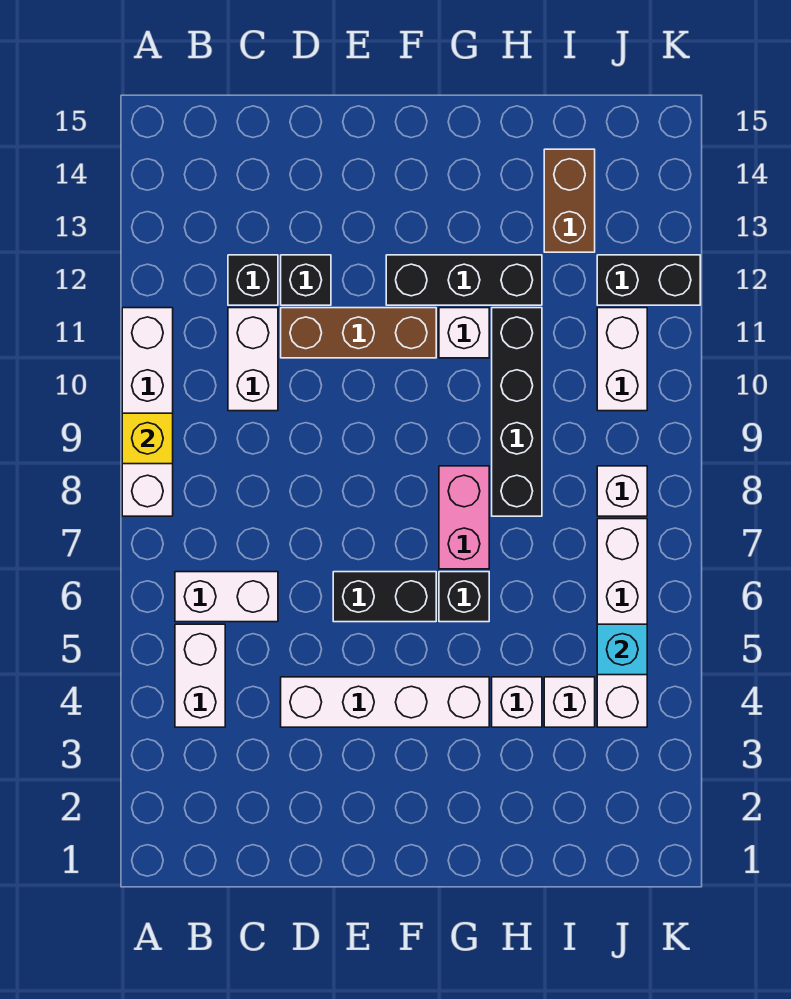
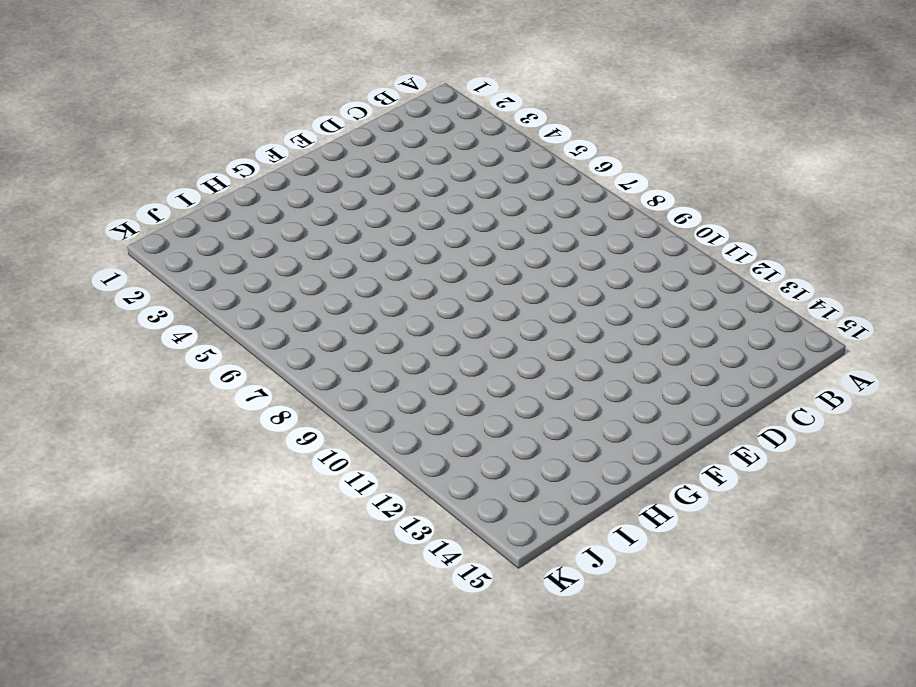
none -> white 1x4 brick [122,308,173,516]
none -> white 1x2 brick [175,624,225,727]
none -> white 1x2 brick [175,572,278,622]

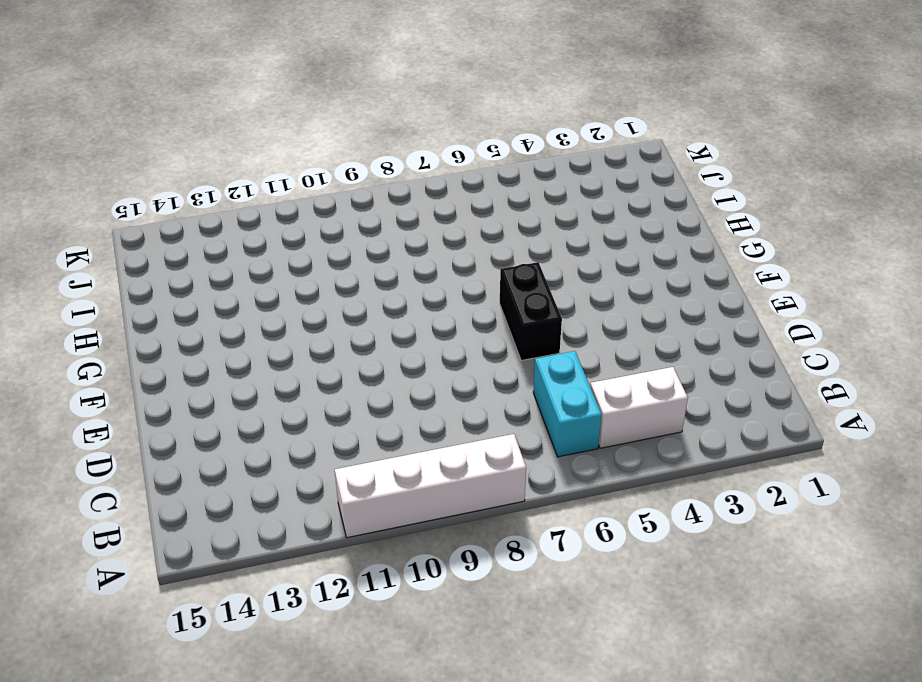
cyan 1x2 brick [533,351,602,457] -> white 1x2 brick [175,572,278,622]
none -> white 1x2 brick [228,308,278,411]
none -> black 1x1 brick [228,255,278,305]
none -> white 1x4 brick [281,677,489,727]

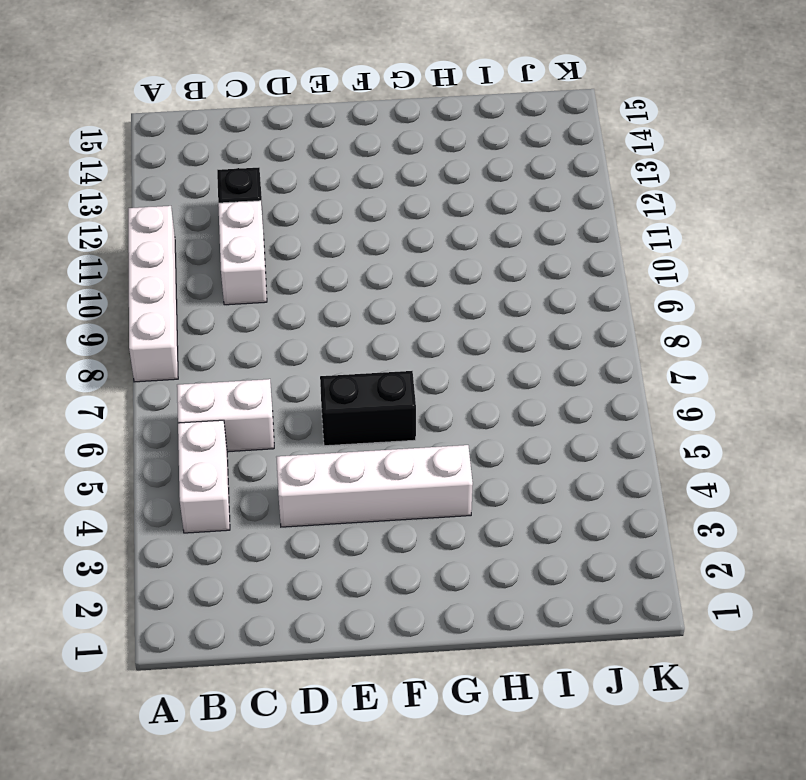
none -> brown 1x3 brick [281,308,436,358]
none -> black 1x1 brick [281,255,331,305]
none -> black 1x3 brick [386,255,542,305]

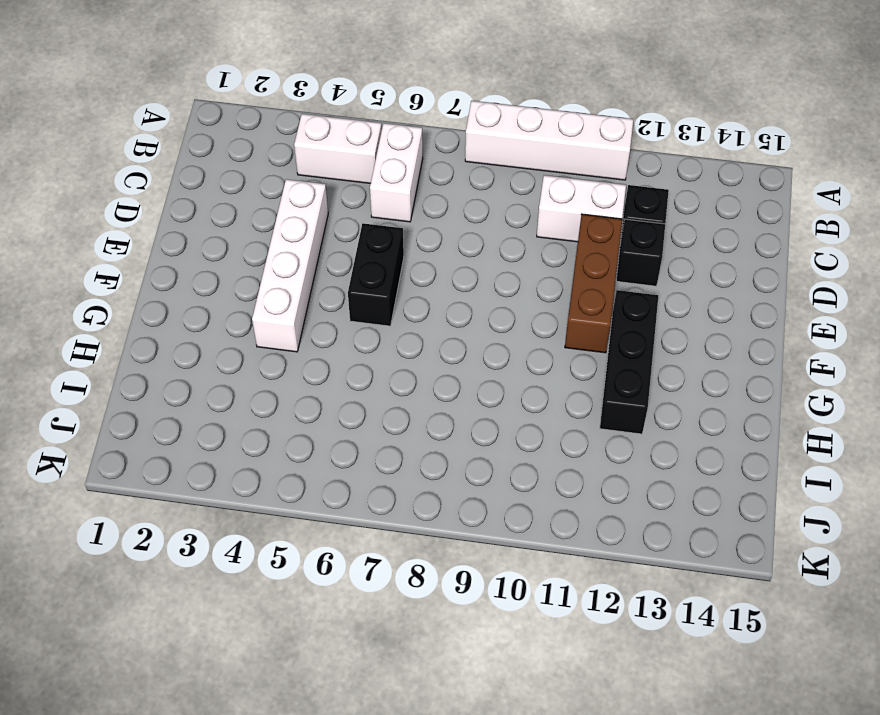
none -> black 1x1 brick [439,572,489,622]
none -> pink 1x2 brick [439,466,489,569]
none -> white 1x1 brick [439,308,489,358]

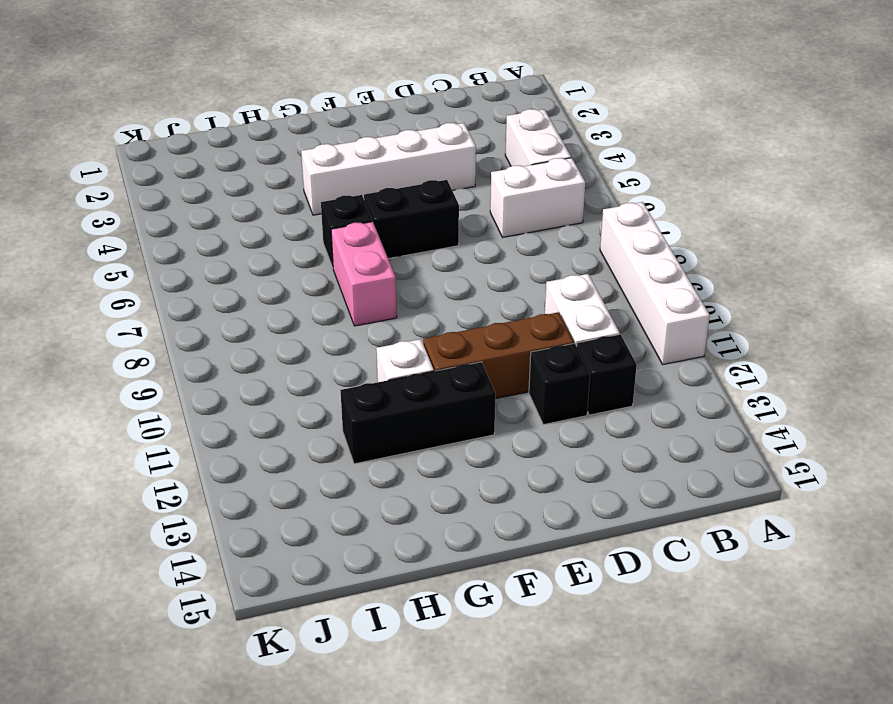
none -> white 1x1 brick [492,677,542,727]
none -> black 1x4 brick [492,308,542,516]
none -> white 1x1 brick [544,677,595,727]

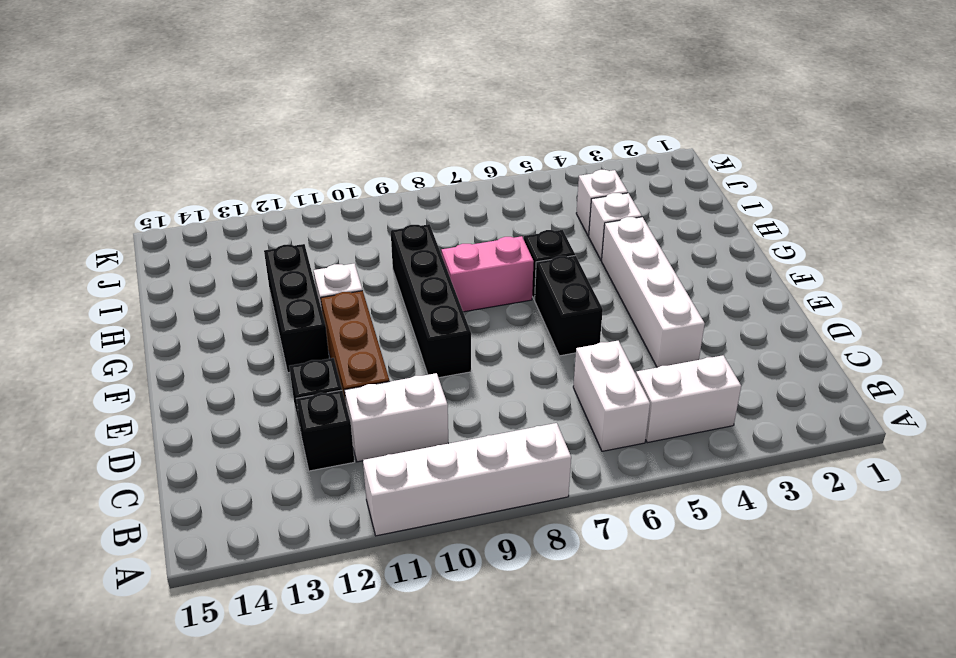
black 1x4 brick [391,224,471,378] -> black 1x4 brick turned to [492,308,542,516]
none -> brown 1x2 brick [544,149,595,252]
none -> white 1x4 brick [597,519,647,727]
none -> white 1x1 brick [597,466,647,516]

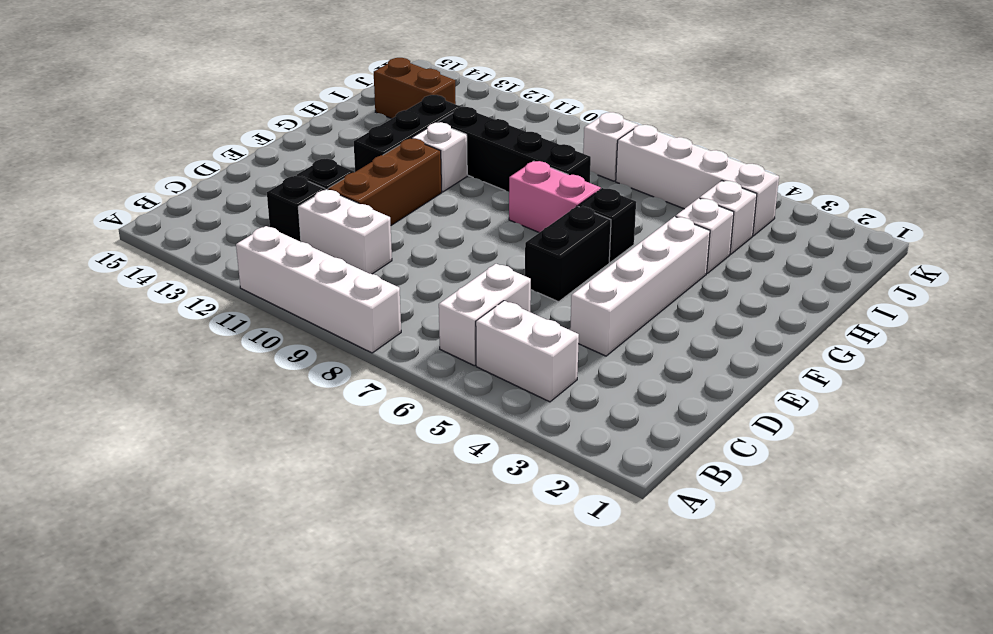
none -> white 1x2 brick [597,308,647,411]
none -> black 1x2 brick [597,255,700,305]
none -> yellow 1x1 brick [122,413,173,464]

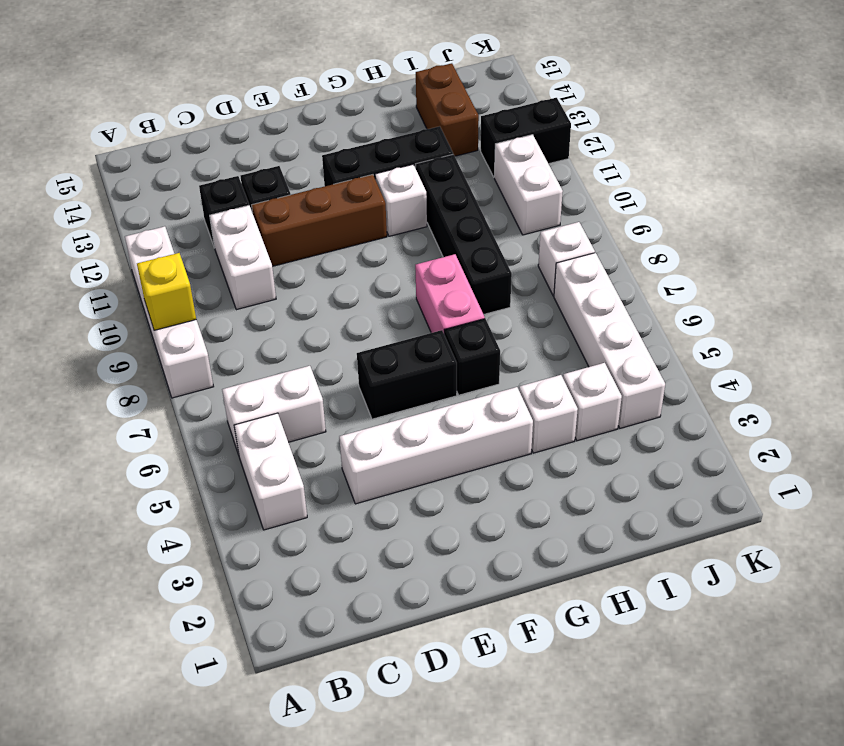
none -> cyan 1x1 brick [597,624,647,675]

